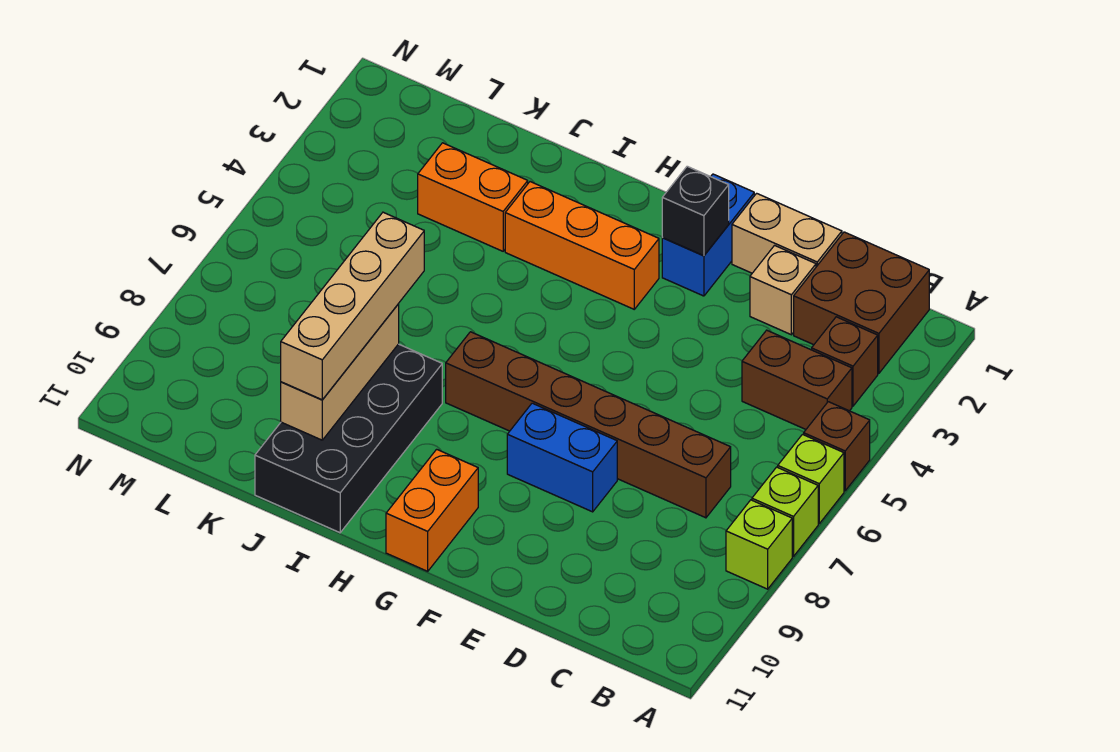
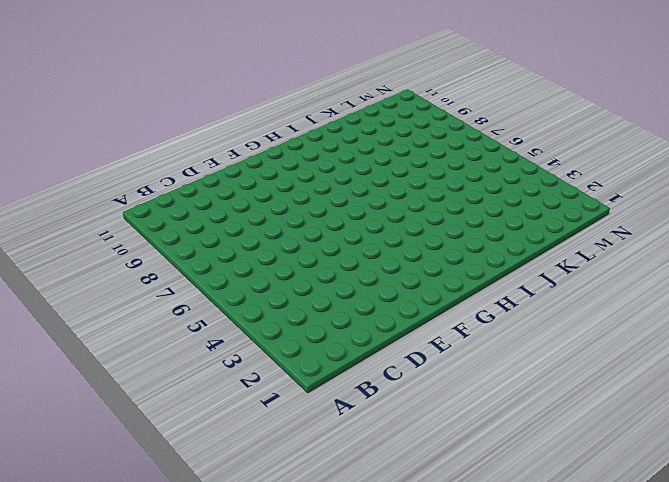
none -> brown 1x1 brick [804,402,870,491]
none -> lime 1x1 brick [778,434,844,523]
none -> lime 1x1 brick [752,467,818,556]

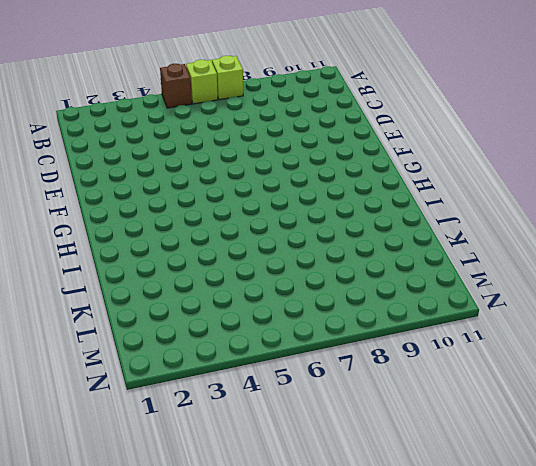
none -> lime 1x1 brick [726,500,792,589]
none -> brown 2x2 brick [794,232,929,373]
none -> brown 1x1 brick [812,317,878,406]

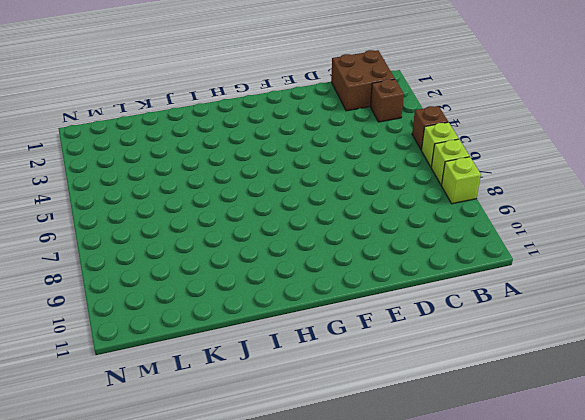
none -> brown 1x2 brick [742,330,852,429]
none -> brown 1x6 brick [446,332,731,518]
none -> tan 1x2 brick [732,193,842,273]

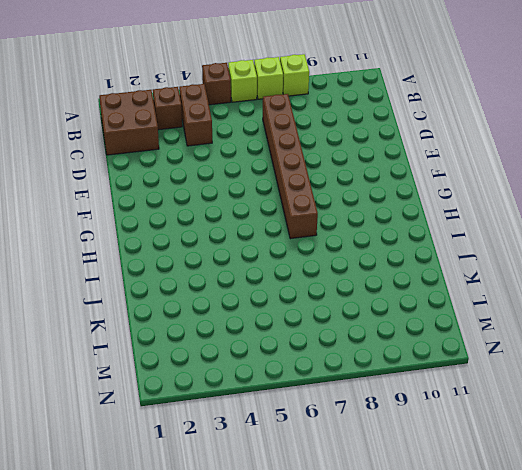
none -> tan 1x2 brick [732,193,842,273]
none -> tan 1x1 brick [750,245,816,335]
none -> blue 1x2 brick [507,403,617,512]

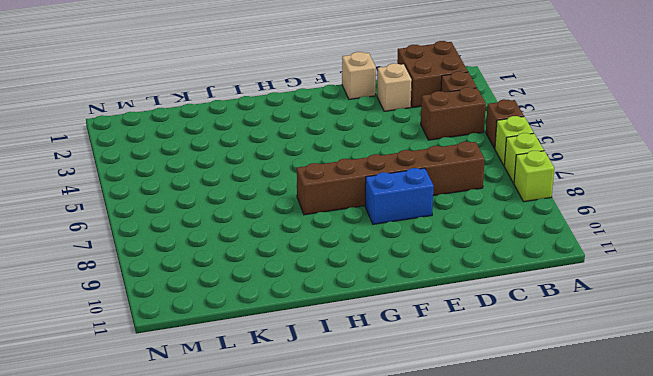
tan 1x1 brick [342,52,376,99] -> tan 1x2 brick [732,193,842,273]
none -> blue 1x2 brick [662,174,754,296]
none -> orange 1x3 brick [505,182,659,309]
none -> orange 1x2 brick [386,449,478,571]

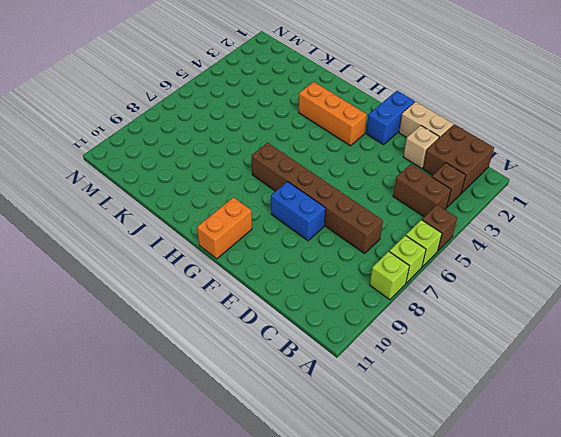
none -> black 2x4 brick [255,344,442,533]
none -> orange 1x2 brick [418,143,528,251]
none -> black 1x1 brick [662,166,729,256]

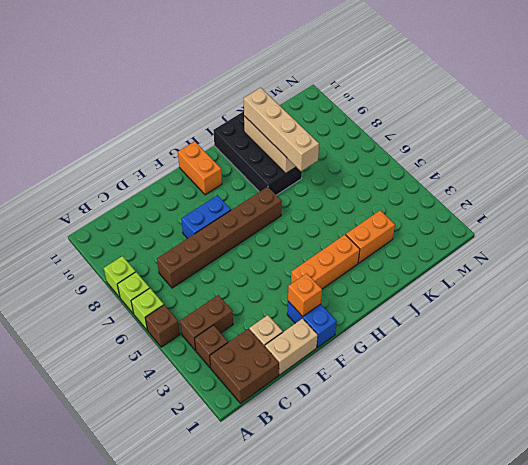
orange 1x1 brick [288,273,322,316] -> black 1x1 brick [662,166,729,256]

